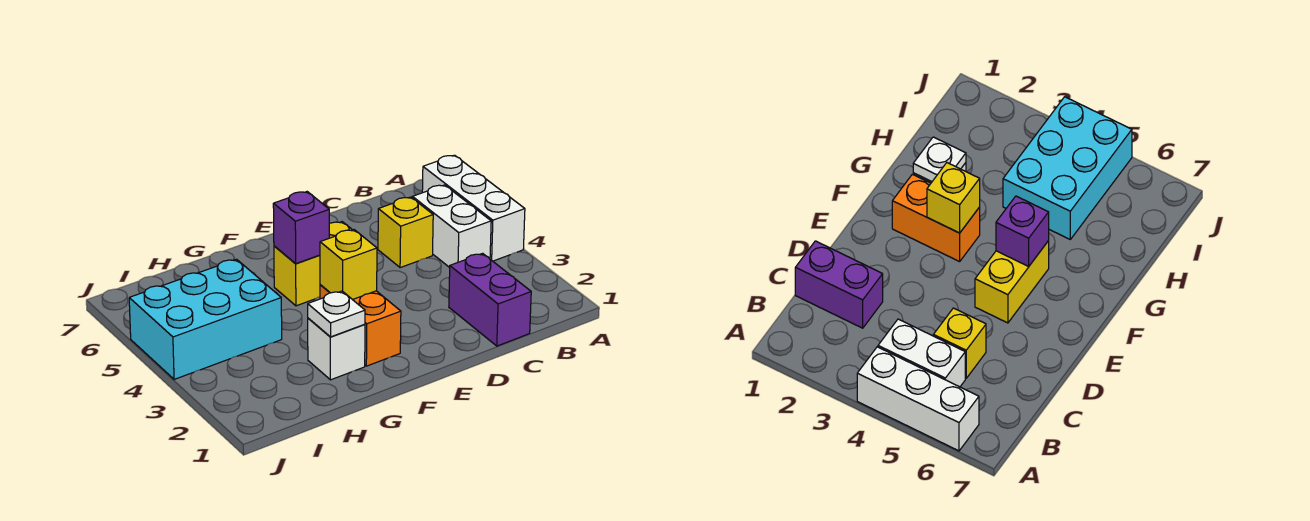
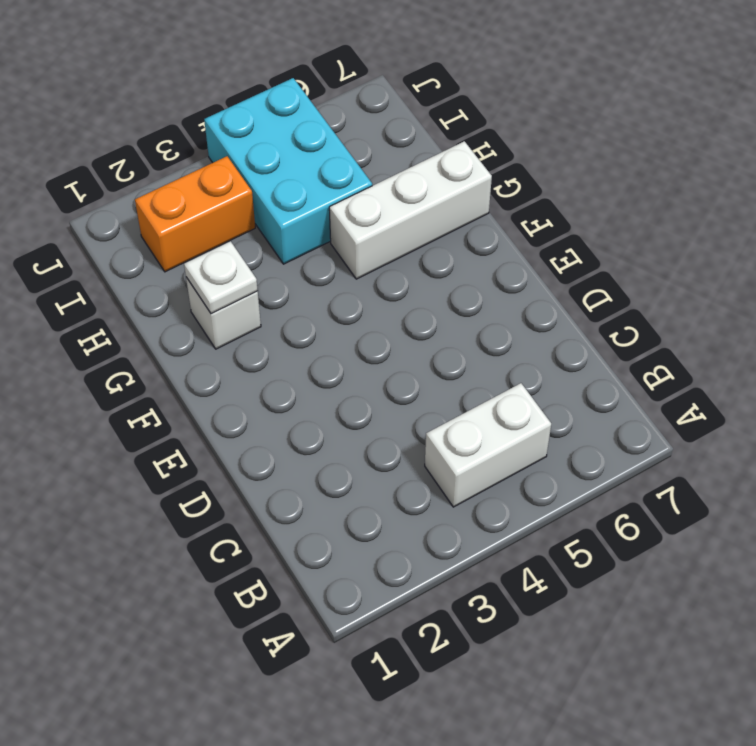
white 1x3 brick [329,141,492,279] -> white 1x3 brick moved to [422,155,525,261]
orange 1x2 brick [135,156,255,272] -> orange 1x2 brick moved to [320,285,401,366]
none -> purple 1x2 brick [449,253,531,346]
none -> yellow 1x1 brick [378,197,433,268]

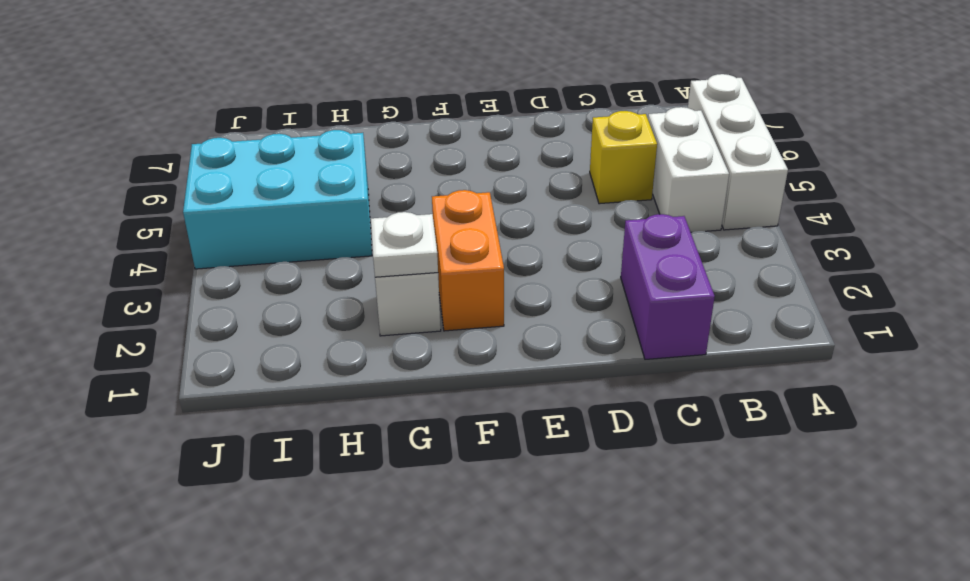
none -> yellow 1x2 brick [274,222,352,306]
none -> yellow 1x1 brick [320,230,377,300]

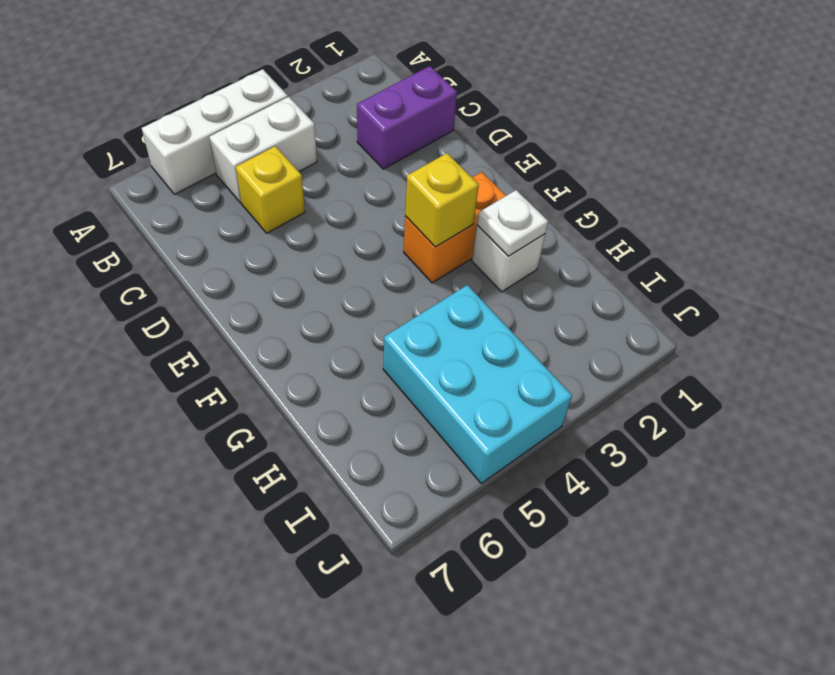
none -> yellow 1x2 brick [274,222,352,306]
none -> purple 1x1 brick [273,192,329,264]

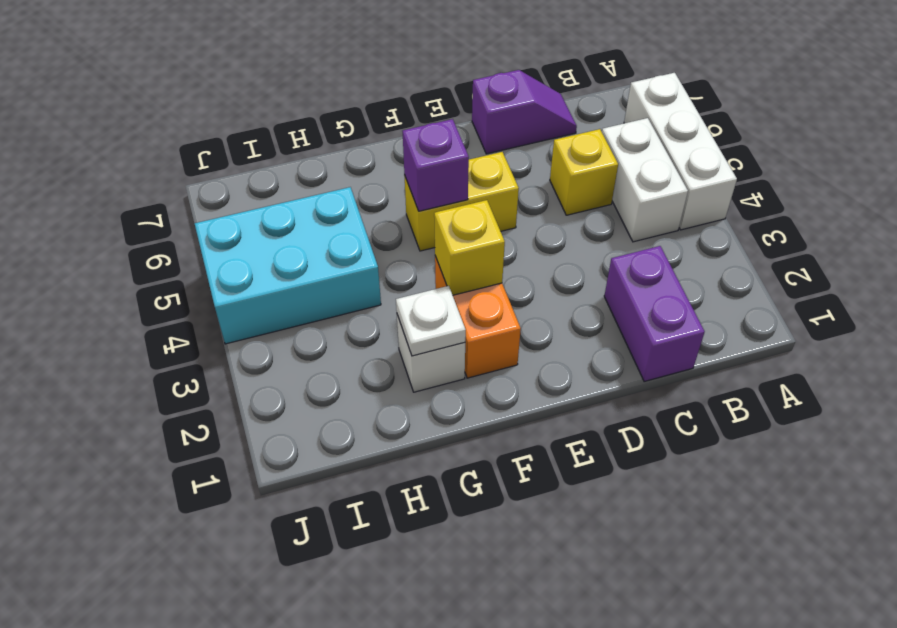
purple 1x2 slope [472,70,577,154] -> none

